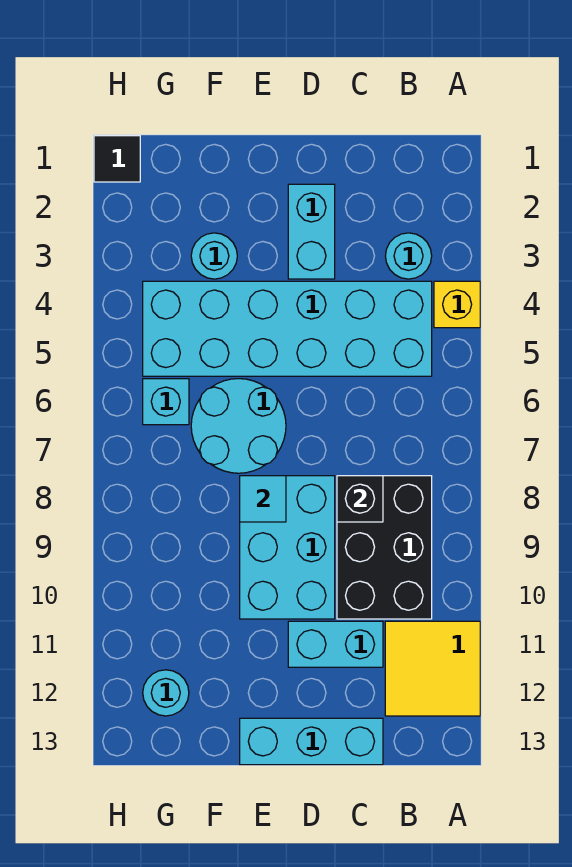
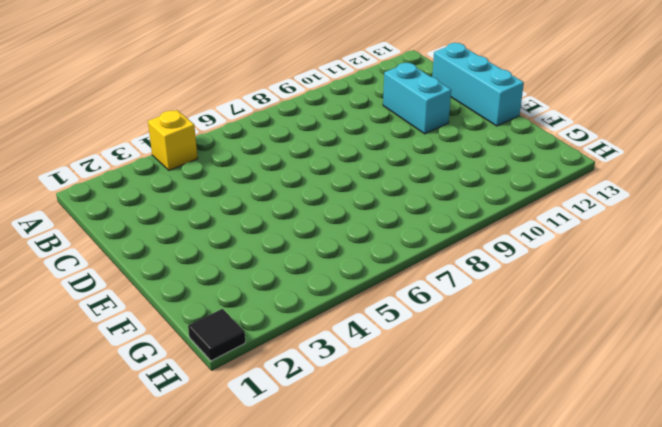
none -> yellow 2x2 tile [385,621,480,716]
none -> cyan 1x1 round brick [386,233,432,279]
none -> cyan 2x6 brick [143,281,432,376]

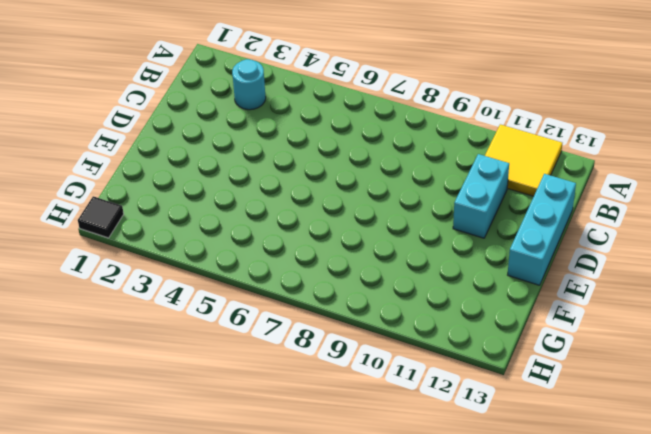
none -> yellow 1x1 brick [434,281,480,328]
none -> cyan 2x6 brick [143,281,432,376]
none -> black 2x3 brick [337,476,432,619]

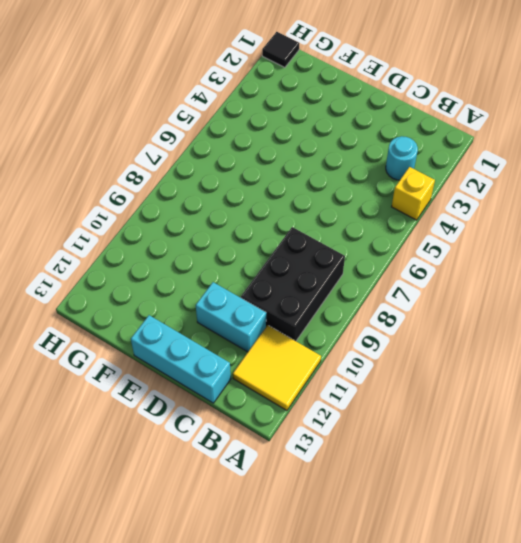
none -> cyan 2x6 brick [143,281,432,376]
none -> cyan 1x2 brick [288,184,335,279]
none -> cyan 2x3 brick [240,476,335,619]

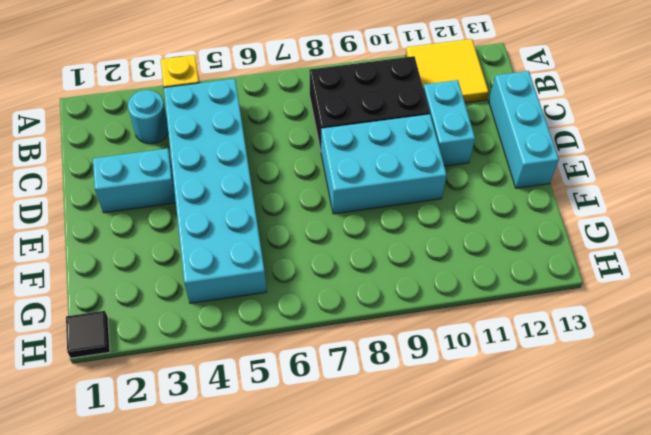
none -> cyan 2x2 round brick [191,379,286,473]
none -> cyan 1x1 round brick [191,233,237,279]
none -> cyan 1x1 brick [143,379,189,425]

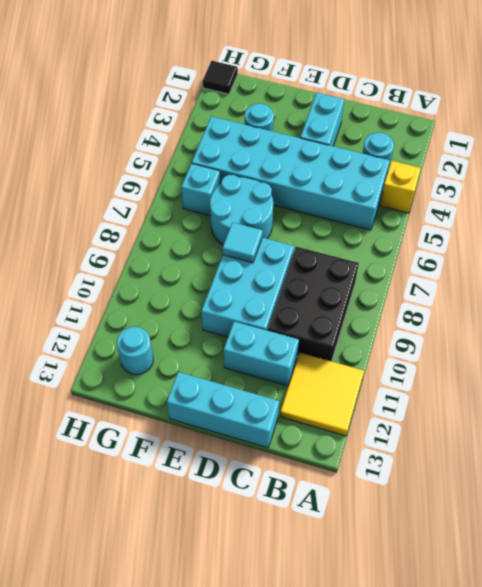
none -> black 1x1 brick [337,476,383,522]

